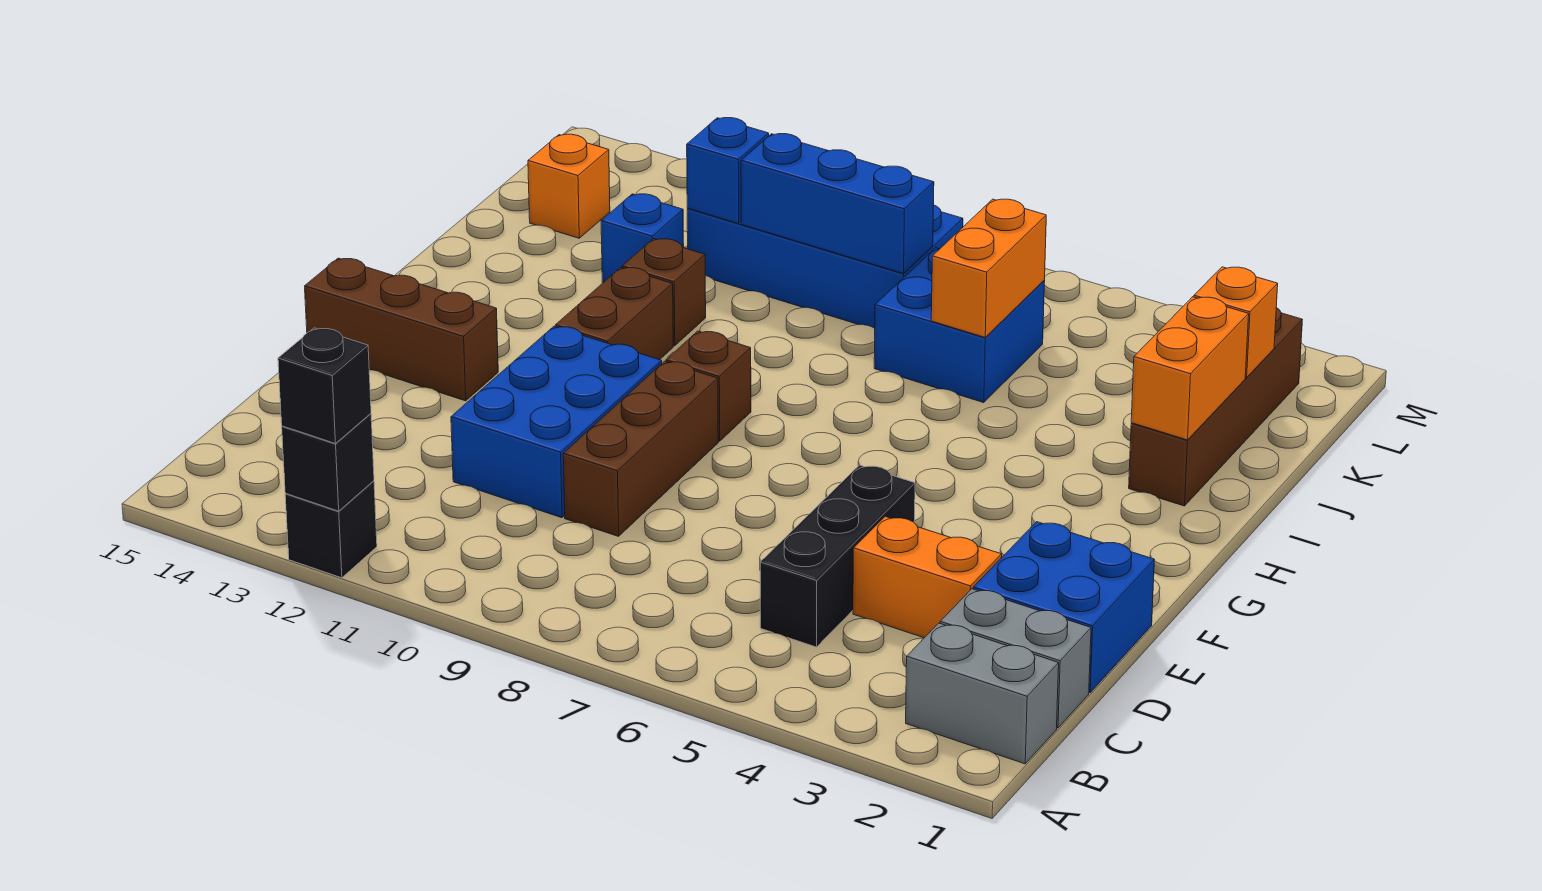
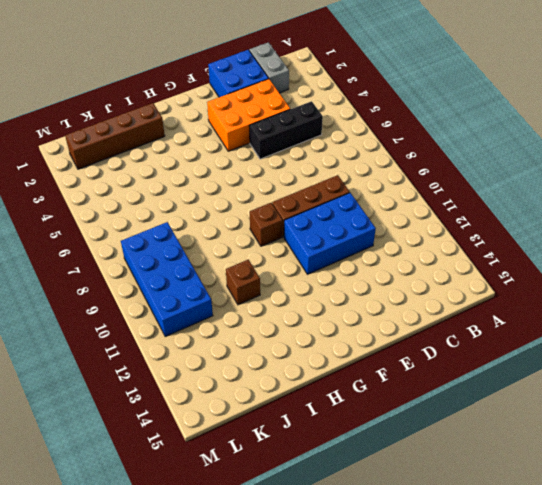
orange 2x3 brick [207,79,290,151] -> orange 1x2 brick [853,516,1002,638]
none -> black 1x1 brick [285,481,377,578]
none -> grey 1x2 brick [906,623,1059,764]
none -> brown 1x3 brick [305,258,498,401]

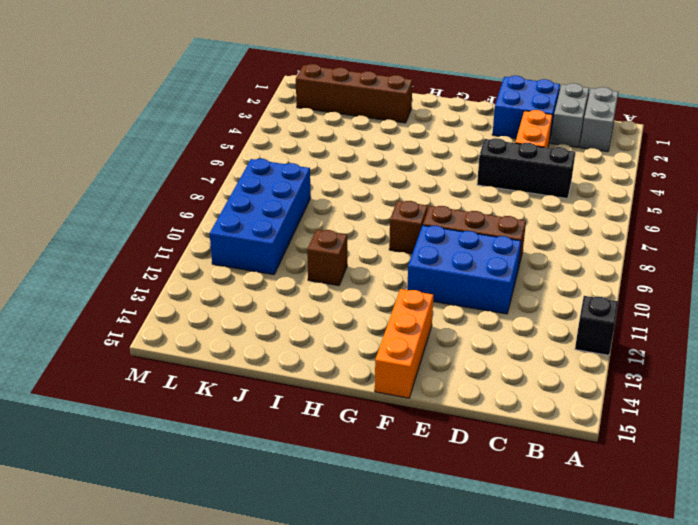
orange 1x3 brick [375,289,433,398] -> brown 1x3 brick [305,258,498,401]
none -> brown 1x2 brick [555,268,673,360]
none -> blue 2x2 brick [874,248,1045,403]
none -> blue 1x1 brick [601,194,684,283]

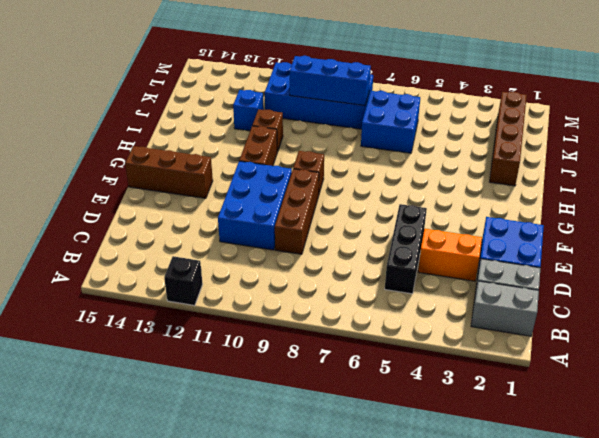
none -> orange 1x1 brick [528,134,610,238]
none -> black 1x1 brick [282,413,374,511]
none -> orange 1x2 brick [1131,297,1249,440]

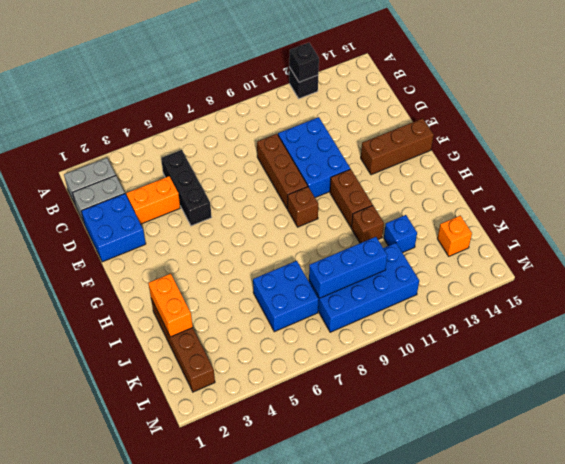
none -> orange 1x2 brick [931,199,1046,337]
none -> orange 1x1 brick [1194,267,1278,378]
none -> blue 1x1 brick [687,118,769,224]

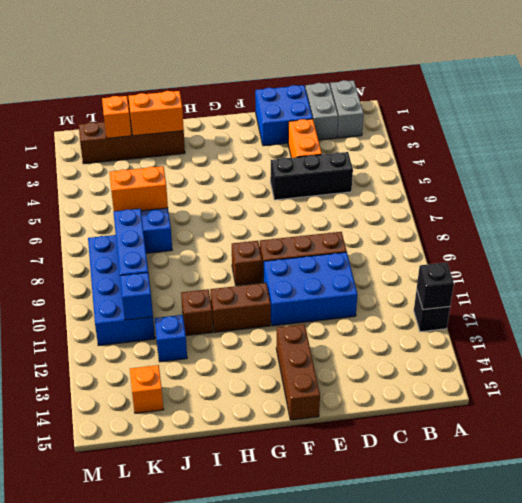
none -> black 1x1 brick [278,328,371,444]

